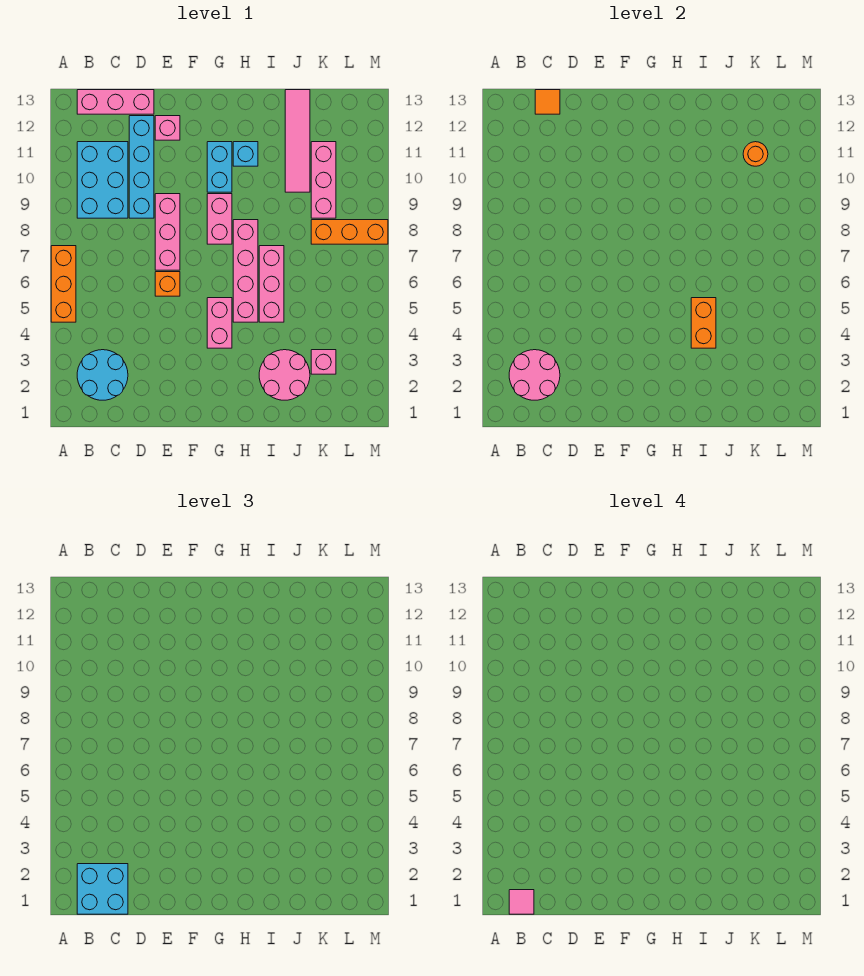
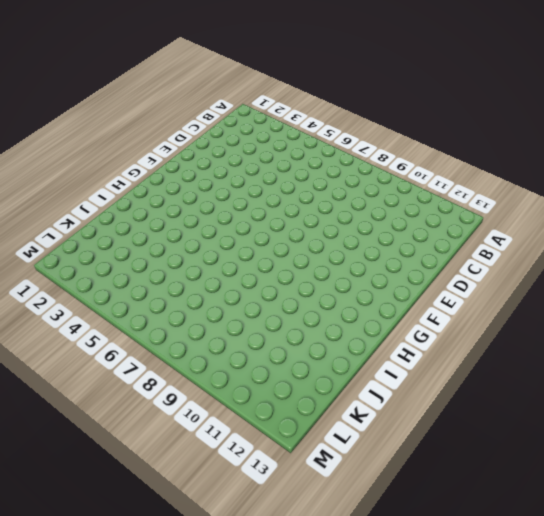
none -> orange 1x3 brick [51,246,76,322]
none -> cyan 2x2 round brick [77,350,128,400]
none -> cyan 2x3 brick [77,142,128,218]

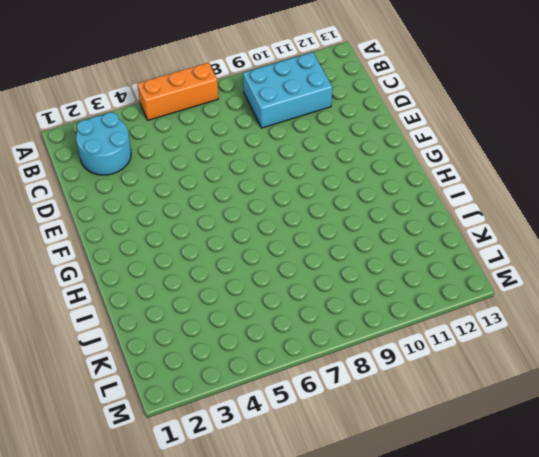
none -> pink 1x3 brick [77,90,154,114]
none -> cyan 1x4 brick [129,116,154,218]
none -> orange 1x1 brick [155,272,180,296]

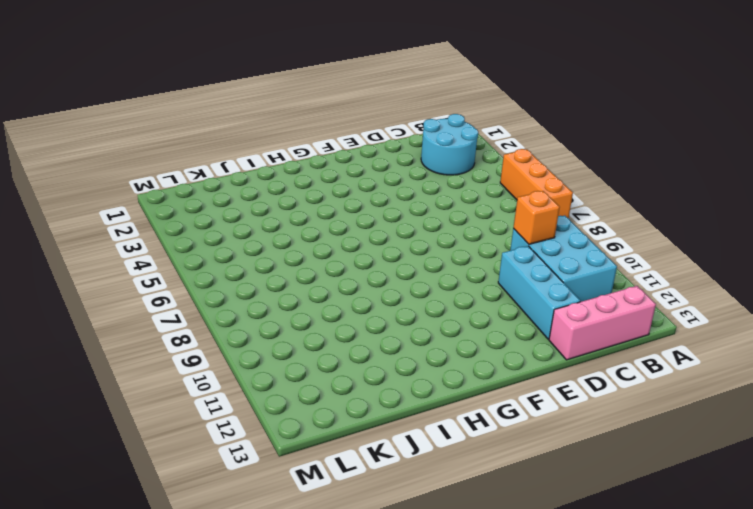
orange 1x1 brick [513,191,560,244] -> orange 1x1 brick moved to [155,272,180,296]
cyan 1x3 brick [498,246,580,339] -> cyan 1x4 brick [129,116,154,218]
none -> pink 1x3 brick [155,194,180,270]
none -> pink 1x1 brick [155,116,180,140]
none -> pink 1x2 brick [207,298,232,348]

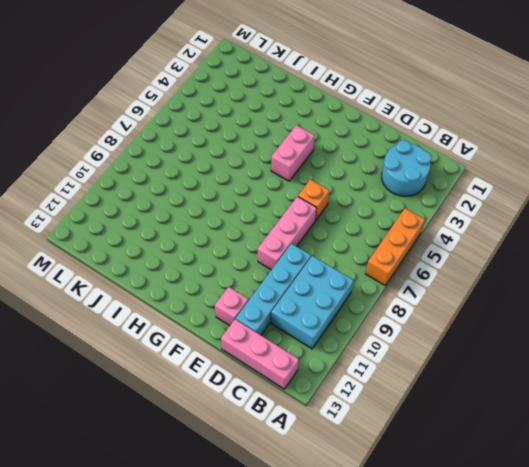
none -> pink 1x2 brick [207,194,232,244]
none -> cyan 1x2 brick [207,142,232,192]
none -> pink 1x4 brick [233,220,258,322]

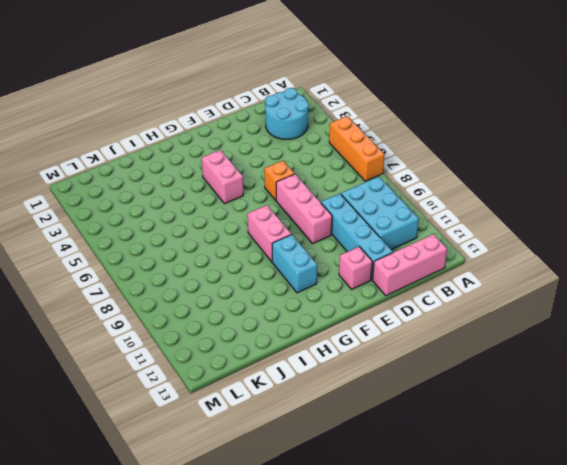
none -> pink 1x4 brick [233,220,258,322]
none -> cyan 1x1 brick [233,142,258,166]
none -> pink 2x2 round brick [259,350,310,400]

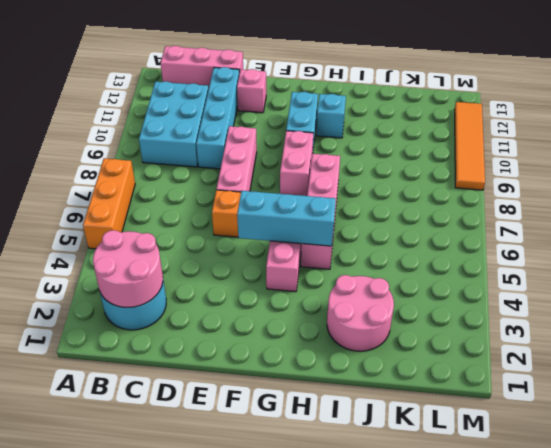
cyan 1x3 brick [237,191,336,246] -> none
orange 1x4 tile [454,102,485,190] -> none
none -> pink 1x3 brick [259,246,284,322]
none -> pink 1x4 tile [285,90,310,192]
none -> pink 1x1 brick [311,350,336,374]

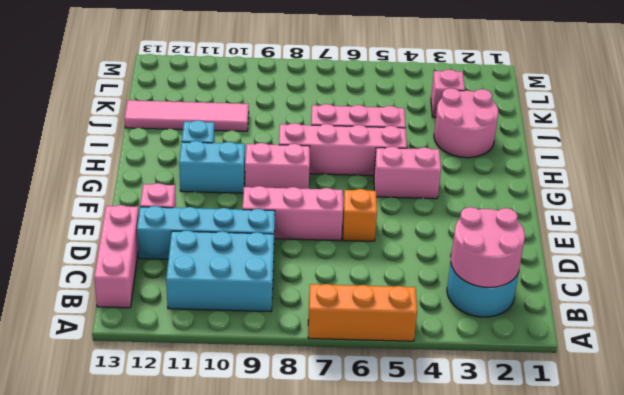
none -> orange 1x3 brick [311,220,388,244]
none -> pink 1x3 brick [311,142,336,218]
none -> orange 1x1 tile [535,90,560,114]

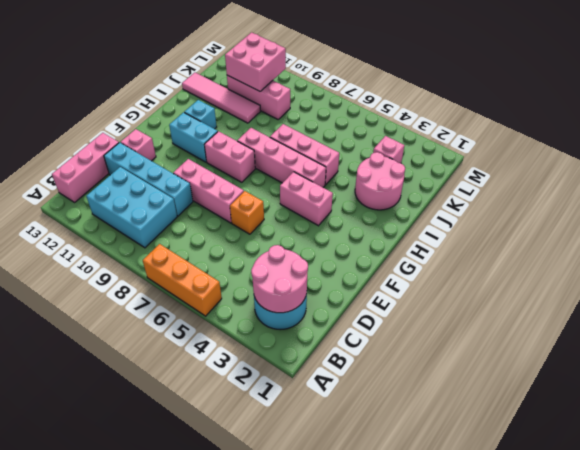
pink 2x2 brick [225,32,286,91] -> orange 1x1 round brick [743,142,768,166]
none -> orange 1x3 brick [311,220,388,244]
none -> orange 1x1 tile [535,90,560,114]
none -> orange 1x2 brick [691,298,716,348]

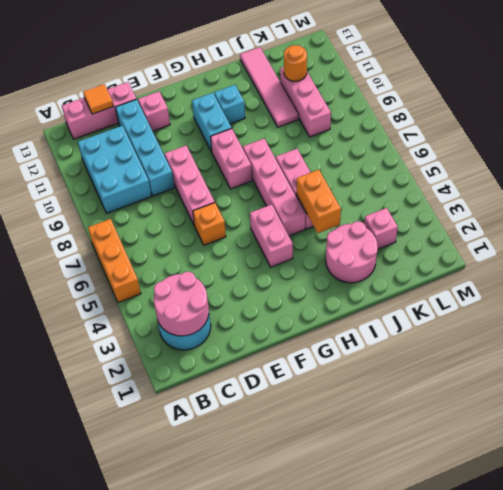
none -> orange 1x3 brick [311,220,388,244]
none -> cyan 2x2 brick [77,864,128,914]
none -> pink 1x1 tile [509,890,534,914]

